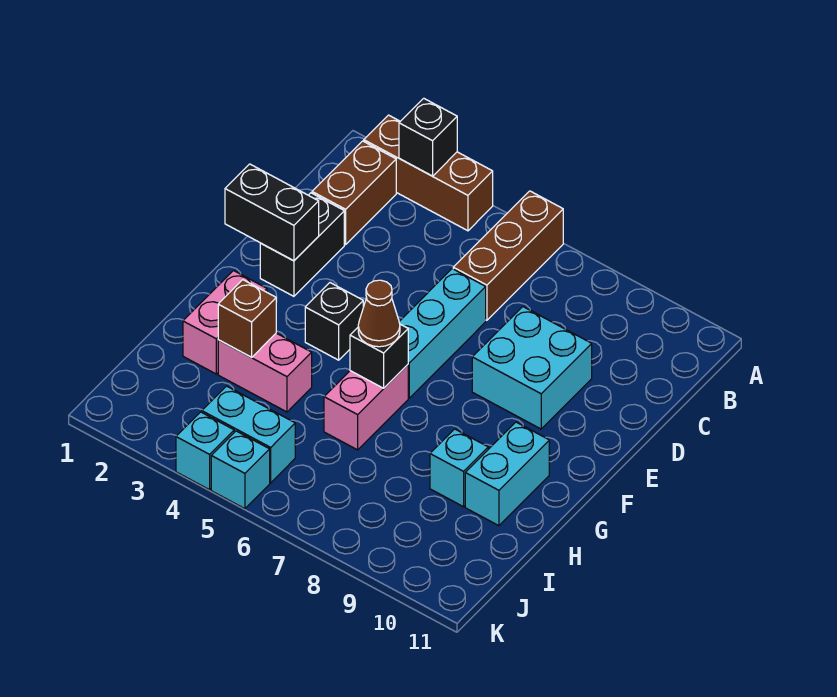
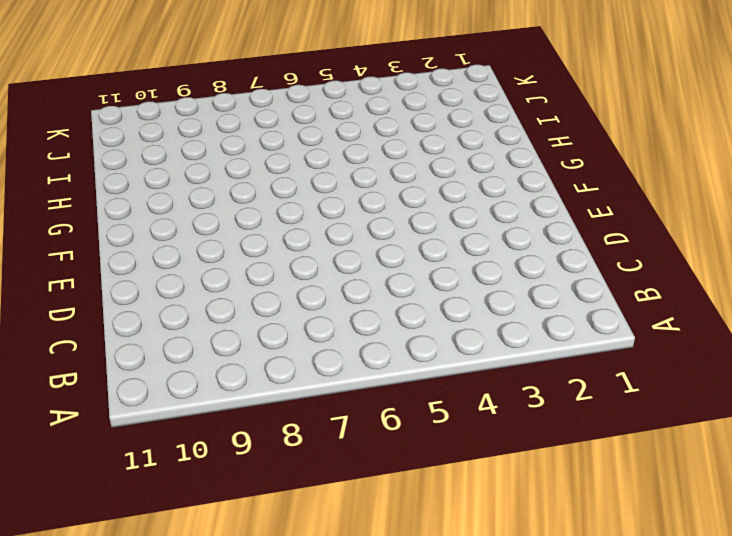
none -> brown 1x3 brick [364,115,493,231]
none -> brown 1x3 brick [453,191,563,320]
none -> brown 1x2 brick [312,141,396,245]

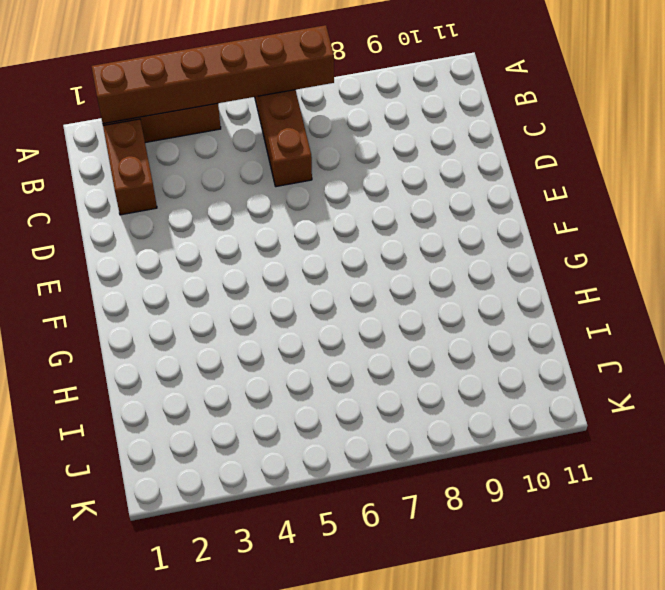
brown 1x6 brick [92,25,334,124] -> black 1x1 brick [399,98,457,176]
none -> black 1x2 brick [260,193,344,296]
none -> cyan 1x3 brick [399,269,486,398]
none -> cyan 2x2 brick [472,307,592,429]

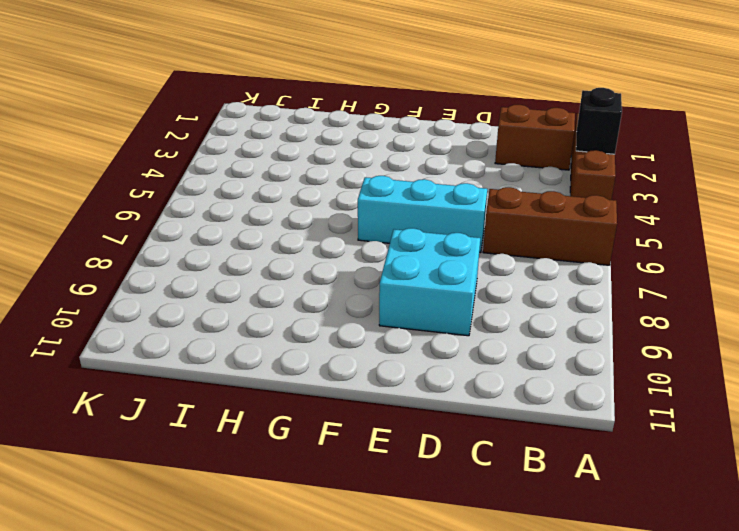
none -> black 1x2 brick [260,193,344,296]
none -> black 1x1 brick [305,283,363,360]
none -> pink 1x2 brick [183,271,267,374]

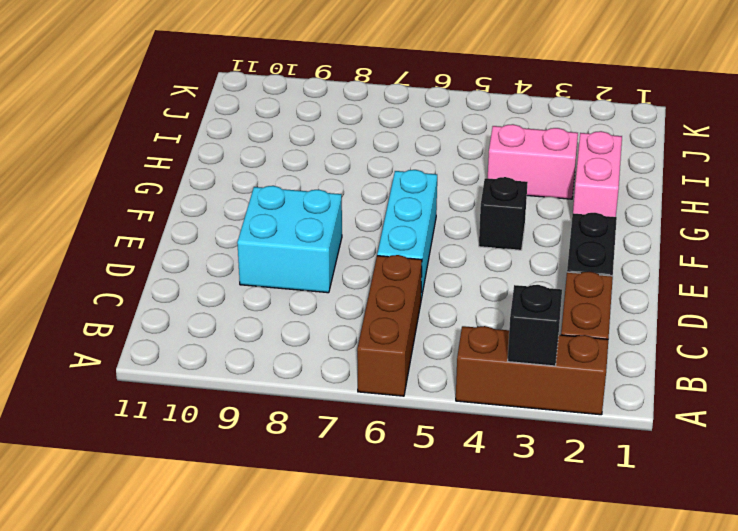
none -> pink 1x2 brick [324,365,408,450]
none -> cyan 1x2 brick [465,422,549,526]
none -> cyan 1x1 brick [430,429,488,507]

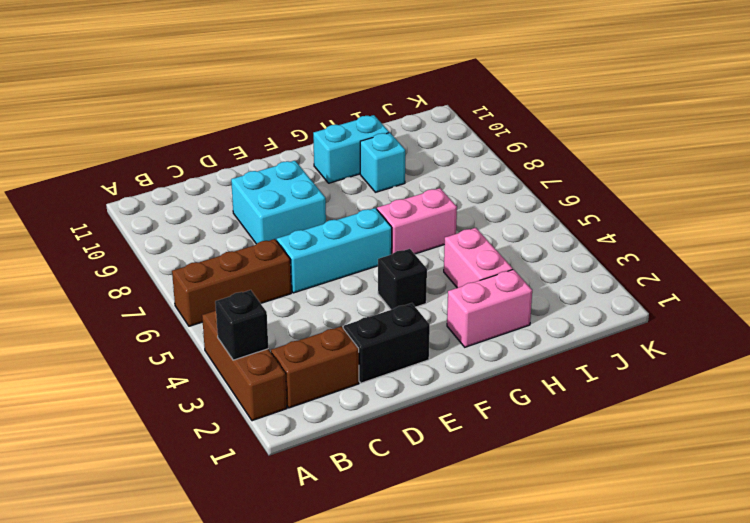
none -> cyan 1x2 brick [202,386,295,483]
none -> cyan 1x1 brick [176,412,234,490]
none -> cyan 1x1 brick [211,431,270,509]

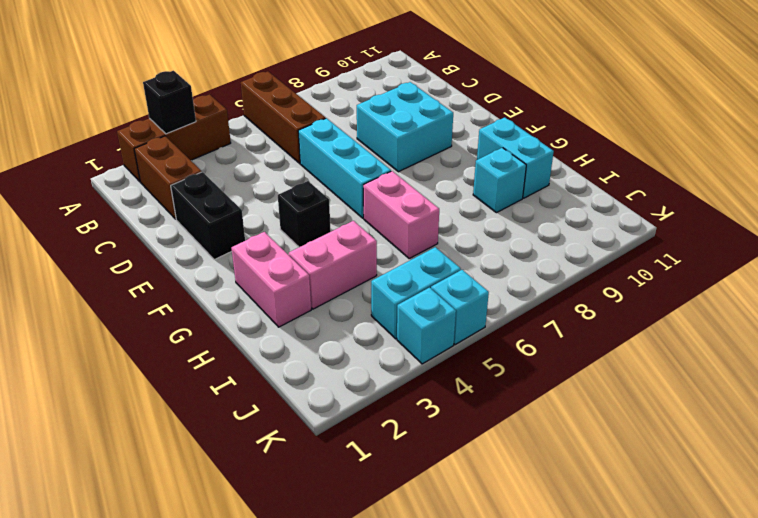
none -> black 1x2 brick [225,164,319,261]
none -> black 1x1 brick [350,324,408,388]
none -> brown 1x1 brick [218,280,276,357]

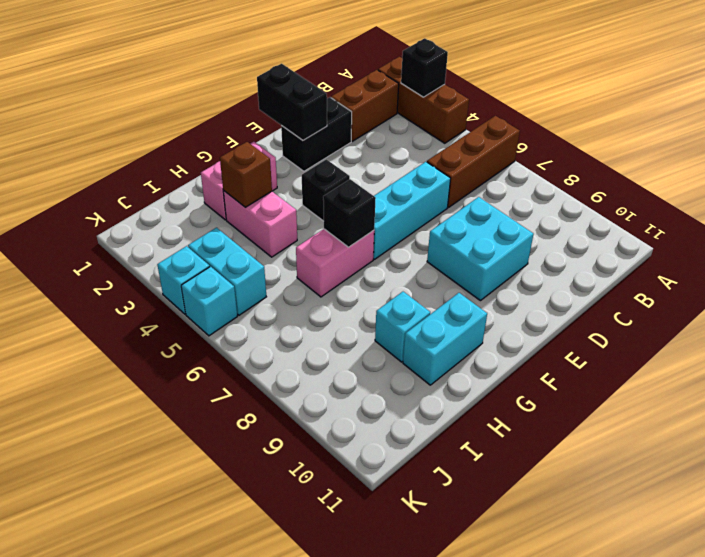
none -> brown 1x1 cone [358,280,400,347]

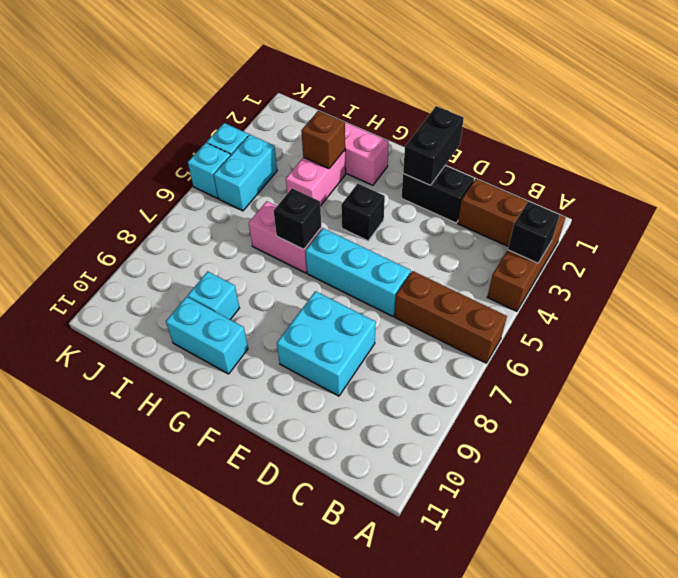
none -> brown 1x1 cone [358,280,400,347]

